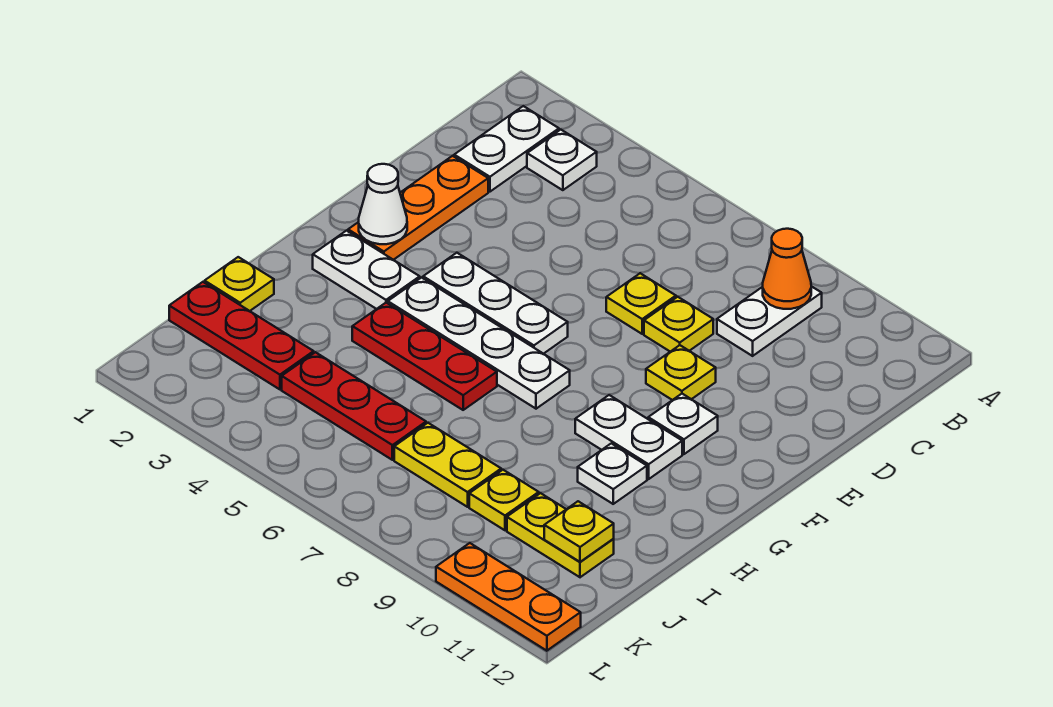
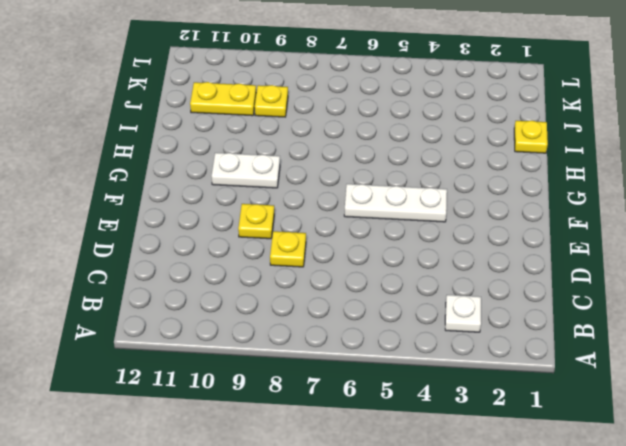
none -> white 1x2 plate [454,106,559,192]
none -> white 1x2 plate [717,286,822,356]
none -> orange 1x3 plate [348,156,488,260]

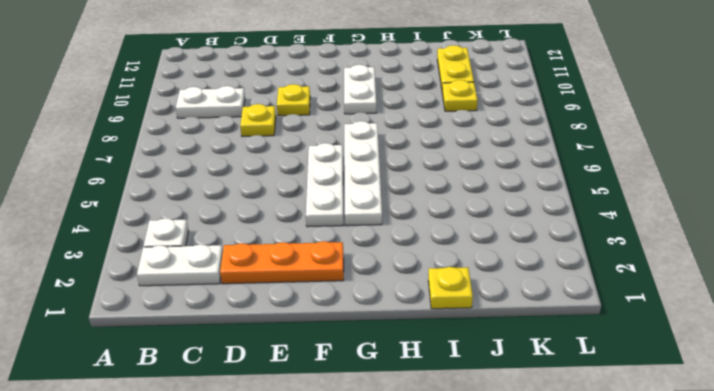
none -> yellow 1x1 plate [606,273,676,334]
none -> white 1x1 plate [648,394,718,454]
none -> white 1x2 plate [313,231,420,309]

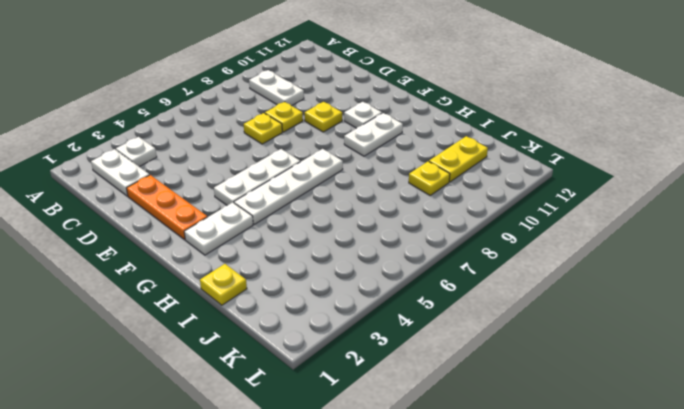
none -> red 1x3 plate [352,303,497,410]
none -> white 1x1 plate [578,443,647,504]
none -> red 1x3 plate [169,282,314,389]

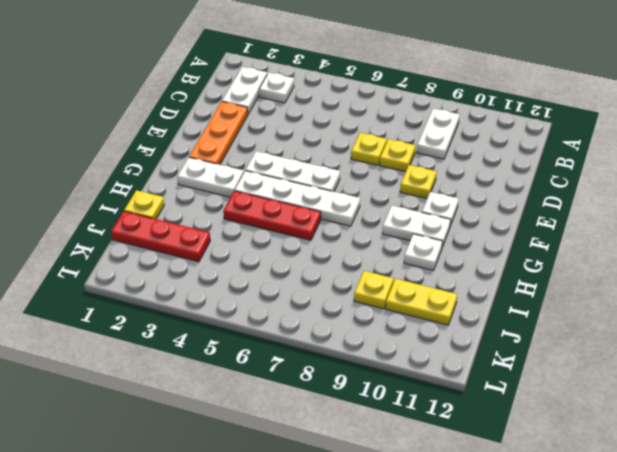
none -> red 1x3 plate [282,352,426,460]
none -> yellow 1x2 plate [394,423,501,507]
none -> orange 1x3 plate [436,543,581,651]

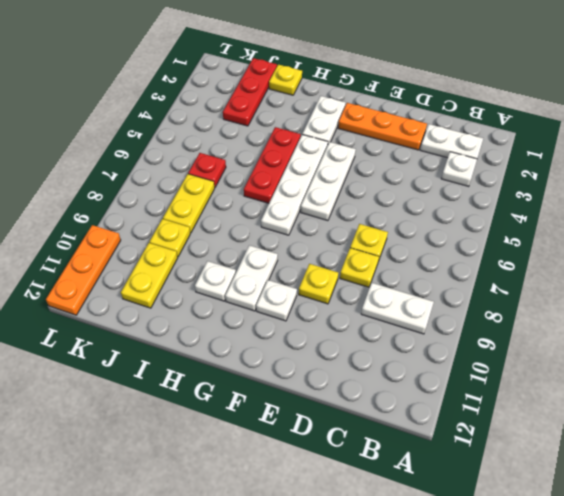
red 1x1 plate [188,153,226,187] -> red 1x3 plate [282,352,426,460]
none -> orange 1x1 cone [763,229,811,309]
none -> white 1x1 cone [359,164,407,244]
none -> yellow 1x1 plate [544,501,614,562]

